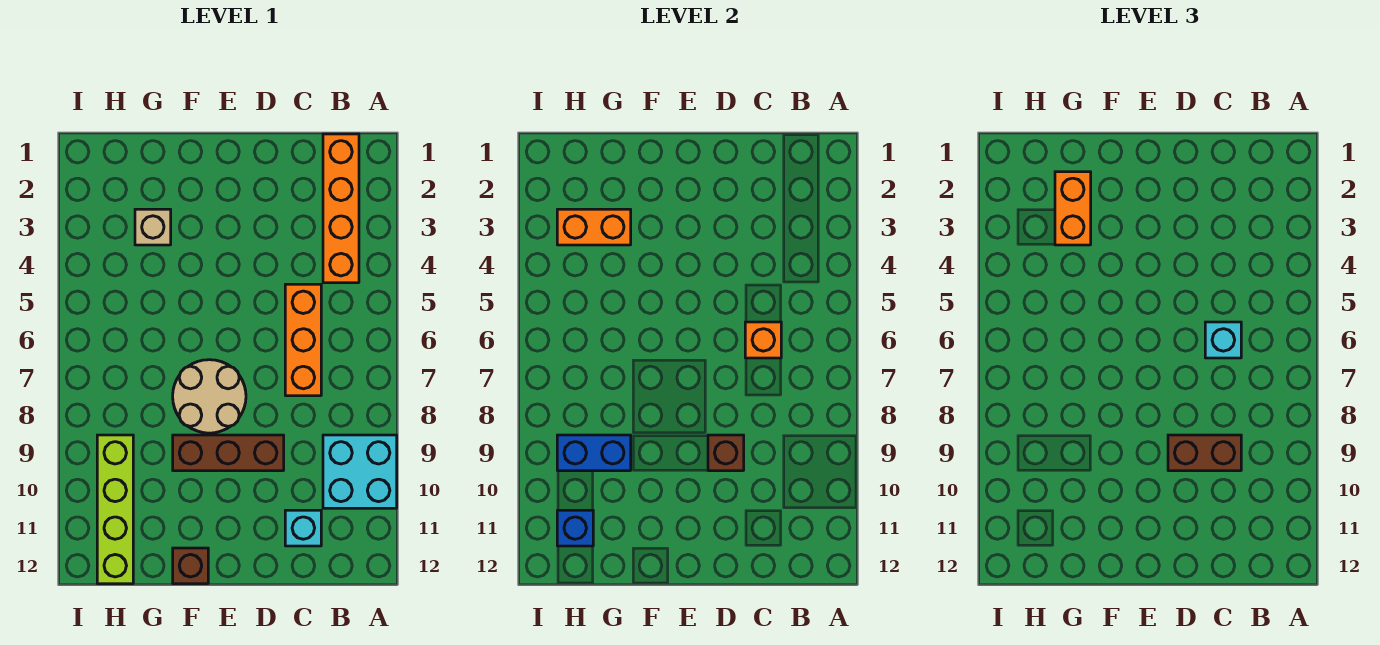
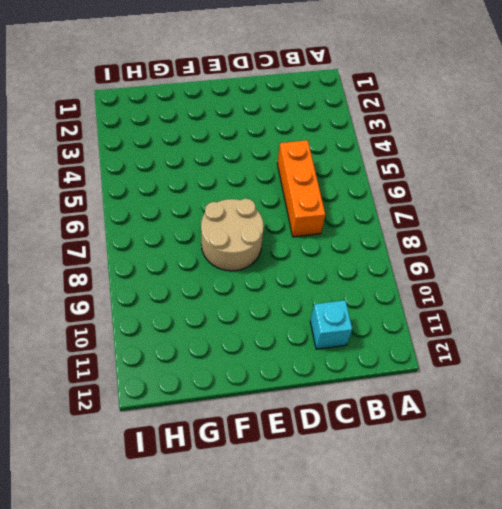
none -> cyan 2x2 brick [323,435,397,508]
none -> orange 1x4 brick [323,134,359,283]
none -> brown 1x3 brick [173,435,284,471]

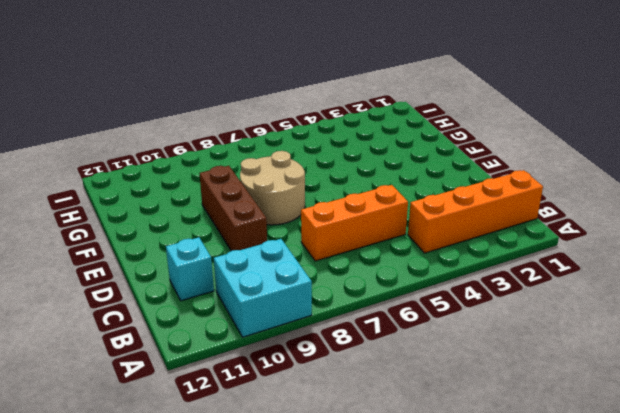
none -> brown 1x1 brick [173,548,208,584]
none -> tan 1x1 brick [135,209,171,245]
none -> lime 1x4 brick [97,435,133,584]

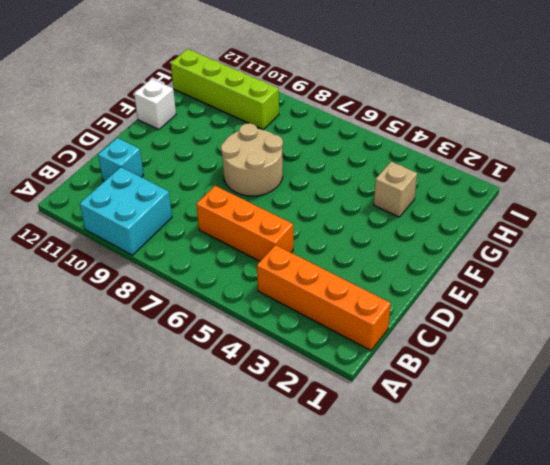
white 1x1 brick [134,79,176,129] -> brown 1x1 brick [173,548,208,584]
none -> brown 1x3 brick [173,435,284,471]
none -> orange 1x1 brick [745,322,781,358]
none -> brown 1x1 brick [708,435,744,471]

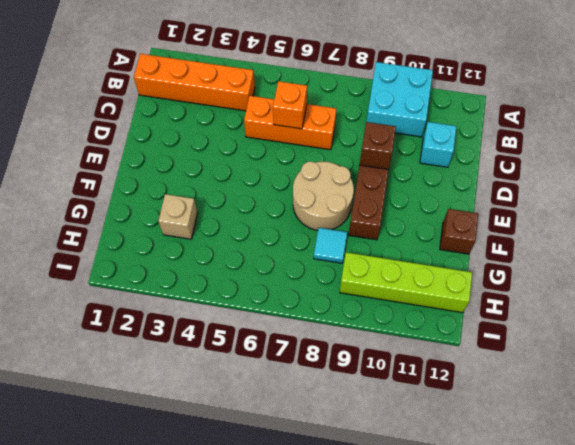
cyan 1x1 tile [314,228,347,263] -> none
none -> orange 1x2 brick [557,209,631,245]
none -> blue 1x2 brick [557,435,631,471]
none -> blue 1x1 brick [557,510,593,546]

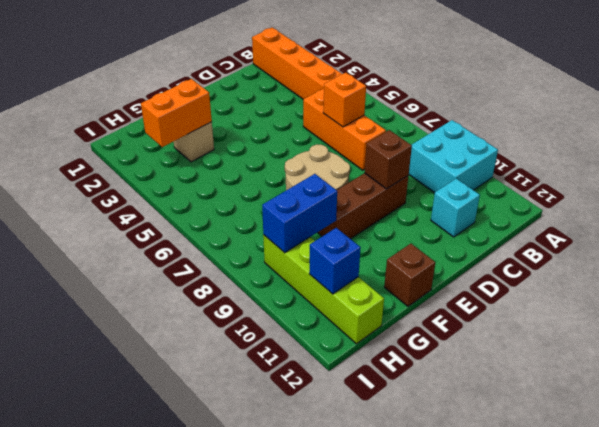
none -> cyan 1x1 brick [1205,322,1241,358]
none -> brown 1x2 brick [1168,435,1241,471]
none -> orange 1x2 brick [1055,172,1091,245]

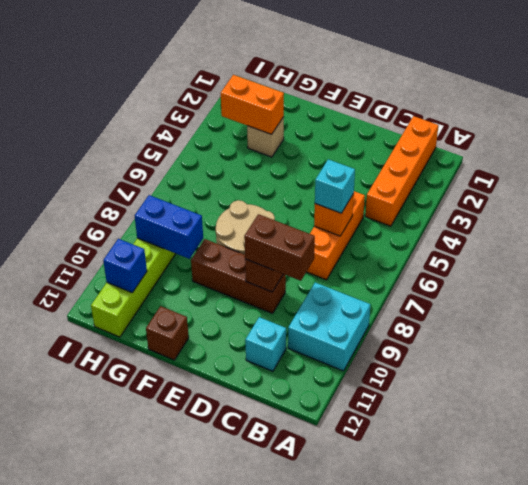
none -> orange 1x2 brick [1055,172,1091,245]

